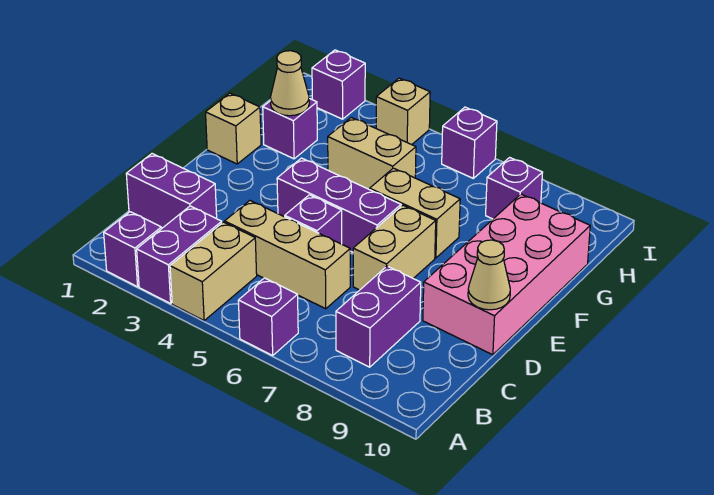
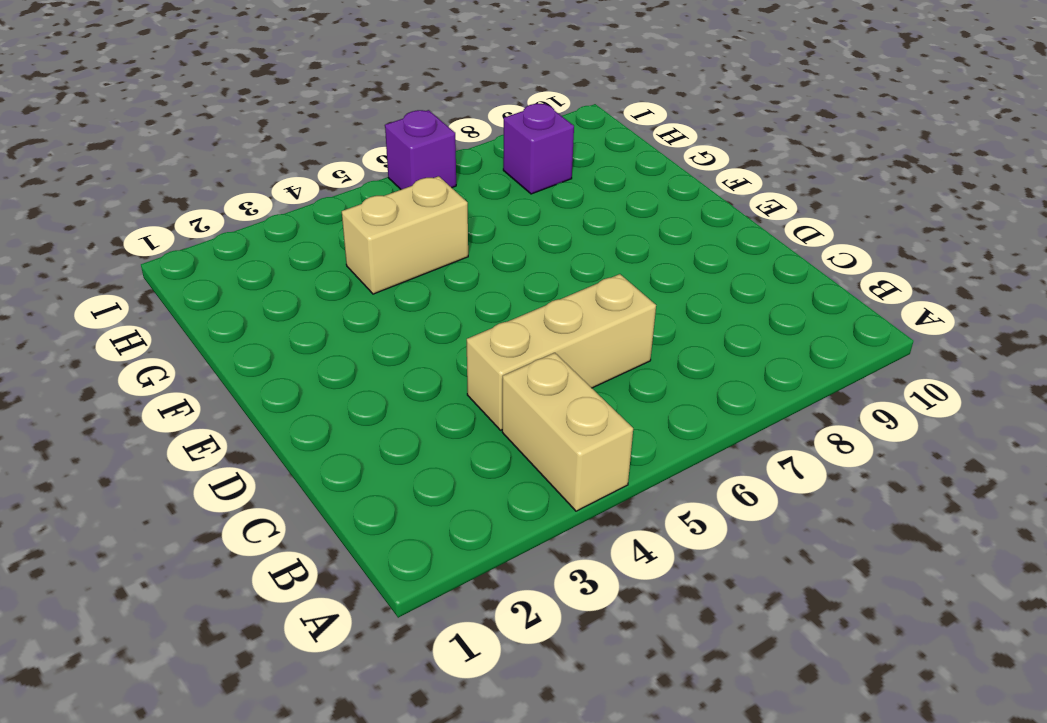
none -> purple 1x1 brick [104,212,161,287]
none -> purple 1x2 brick [137,206,222,304]
none -> purple 1x1 brick [238,278,298,355]

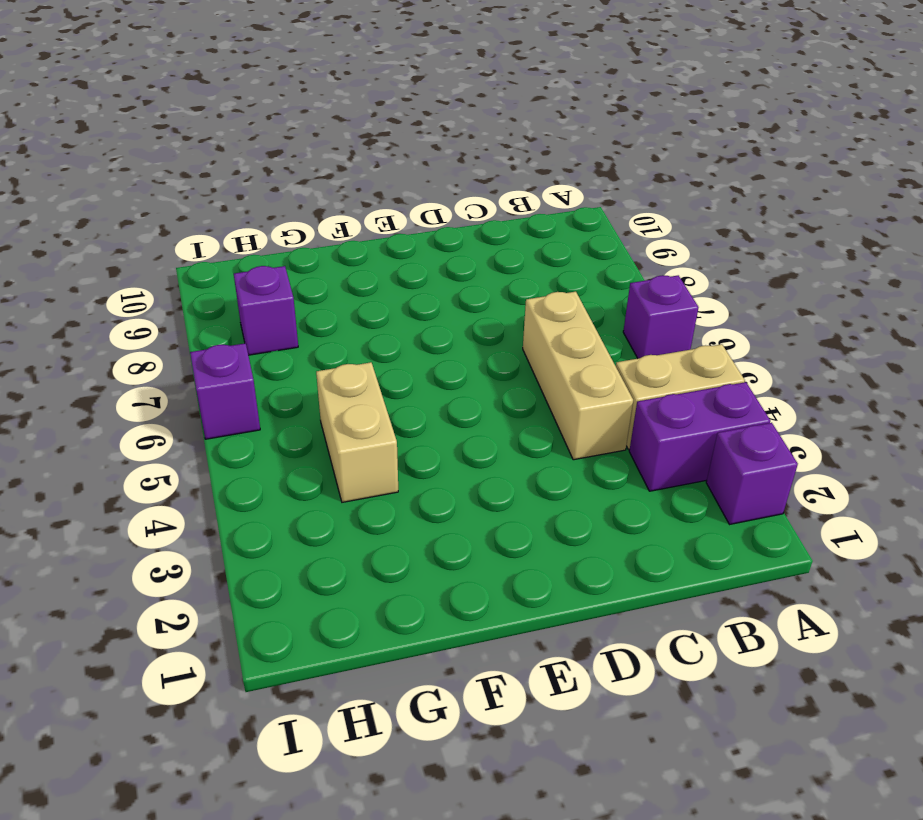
none -> purple 1x2 brick [336,266,421,367]
none -> purple 1x2 brick [126,154,217,228]
none -> purple 1x1 brick [285,195,342,244]

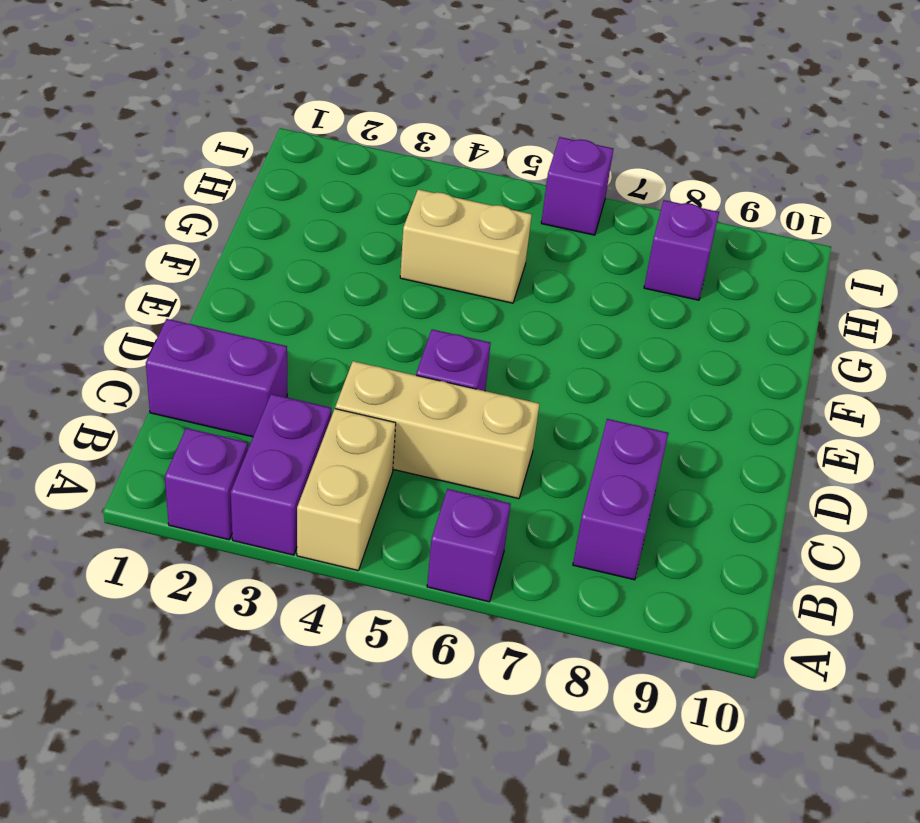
none -> tan 1x2 brick [353,205,436,290]
none -> pink 2x4 brick [423,194,590,355]
none -> purple 1x3 brick [277,158,401,252]

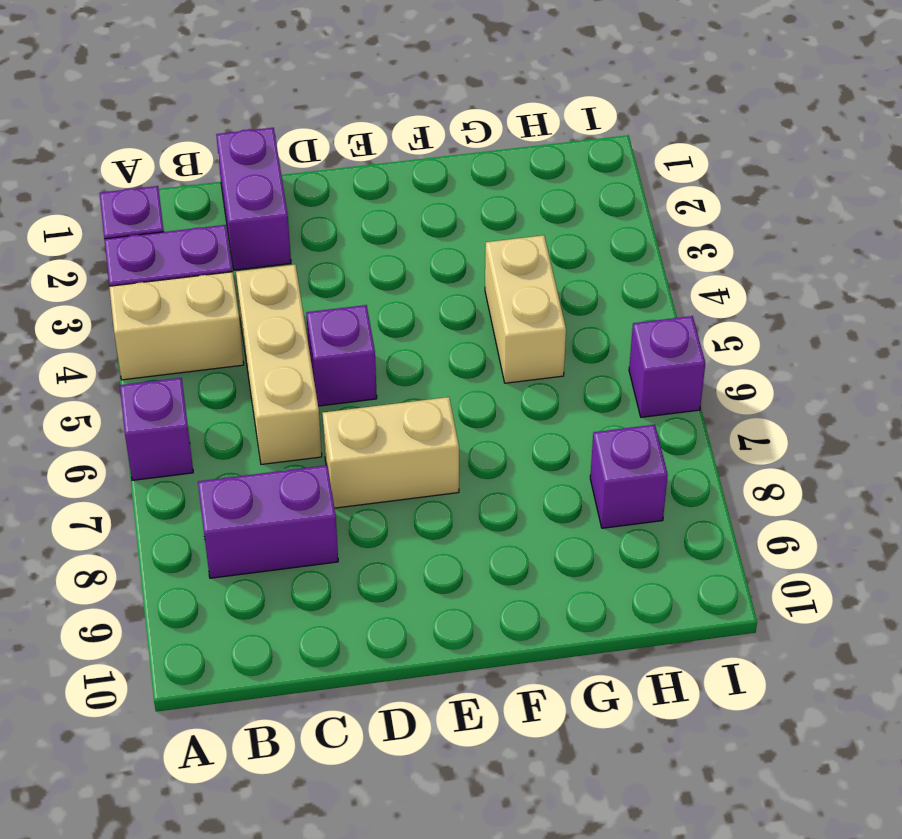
none -> pink 2x4 brick [423,194,590,355]
none -> purple 1x3 brick [277,158,401,252]
none -> tan 1x1 brick [206,93,261,164]

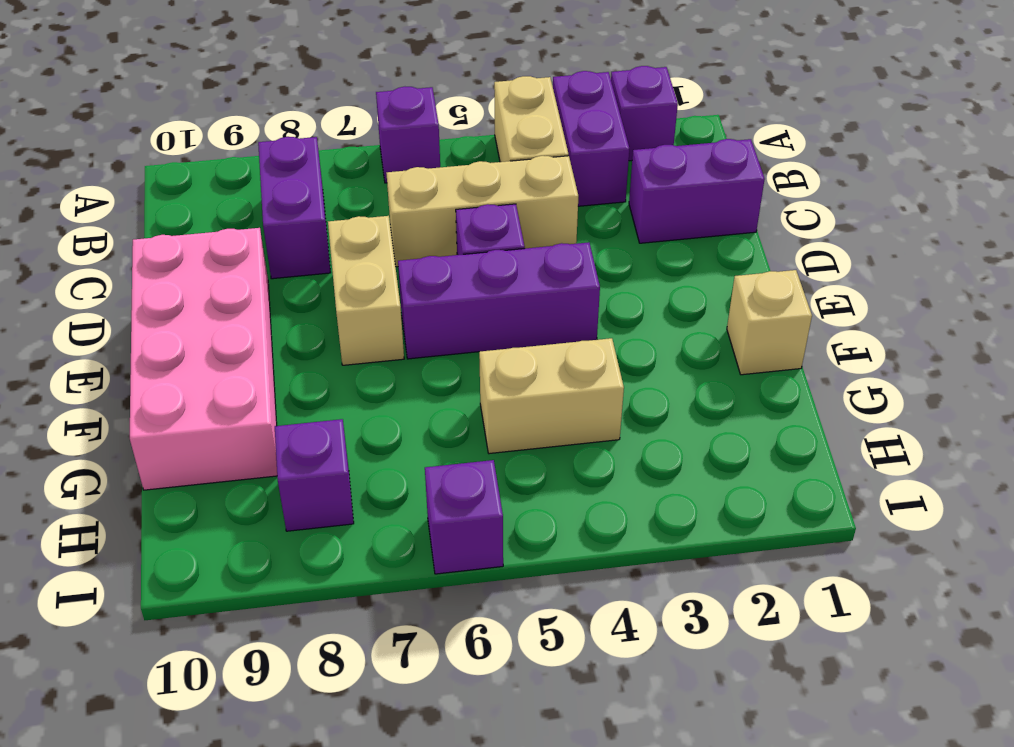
none -> tan 1x2 brick [370,168,460,258]
none -> purple 1x1 brick [263,99,317,159]
none -> purple 1x1 brick [312,50,365,119]

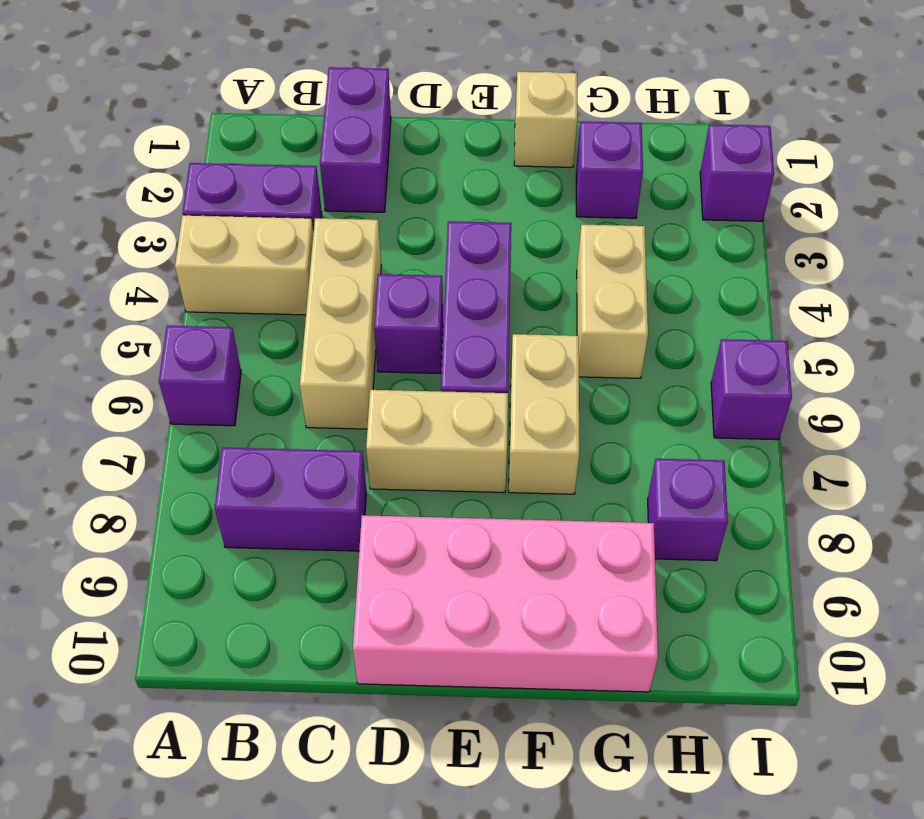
none -> purple 1x1 brick [104,212,161,287]
none -> tan 1x1 brick [376,78,430,145]
none -> tan 1x1 cone [468,240,510,310]

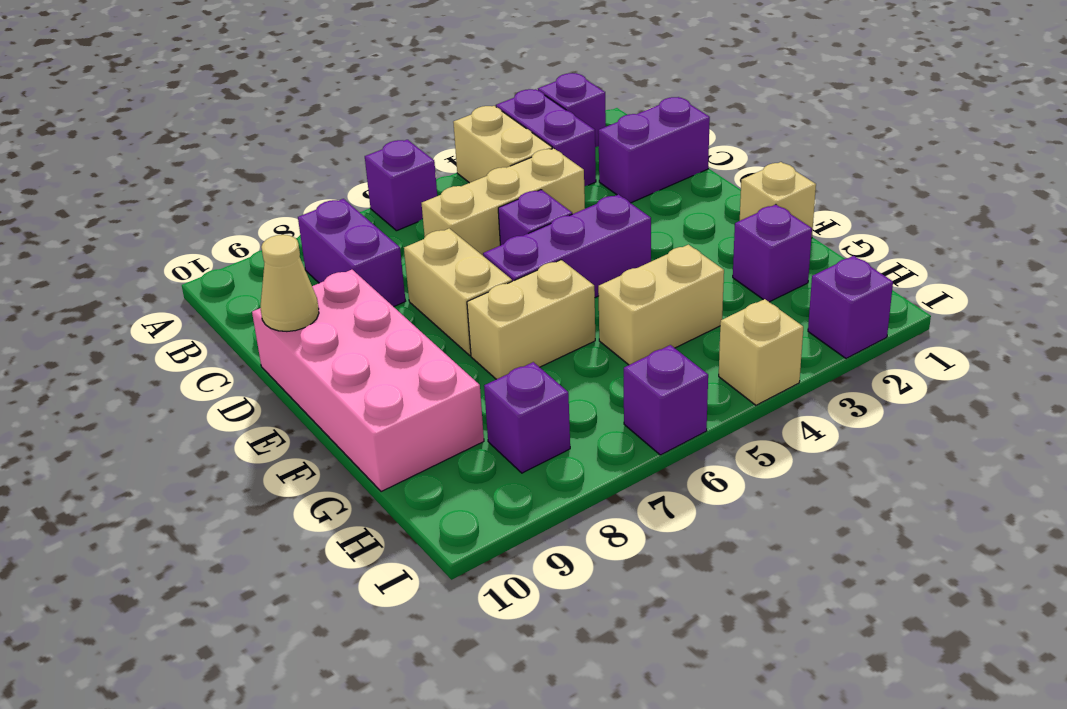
none -> tan 1x1 cone [270,51,309,116]

